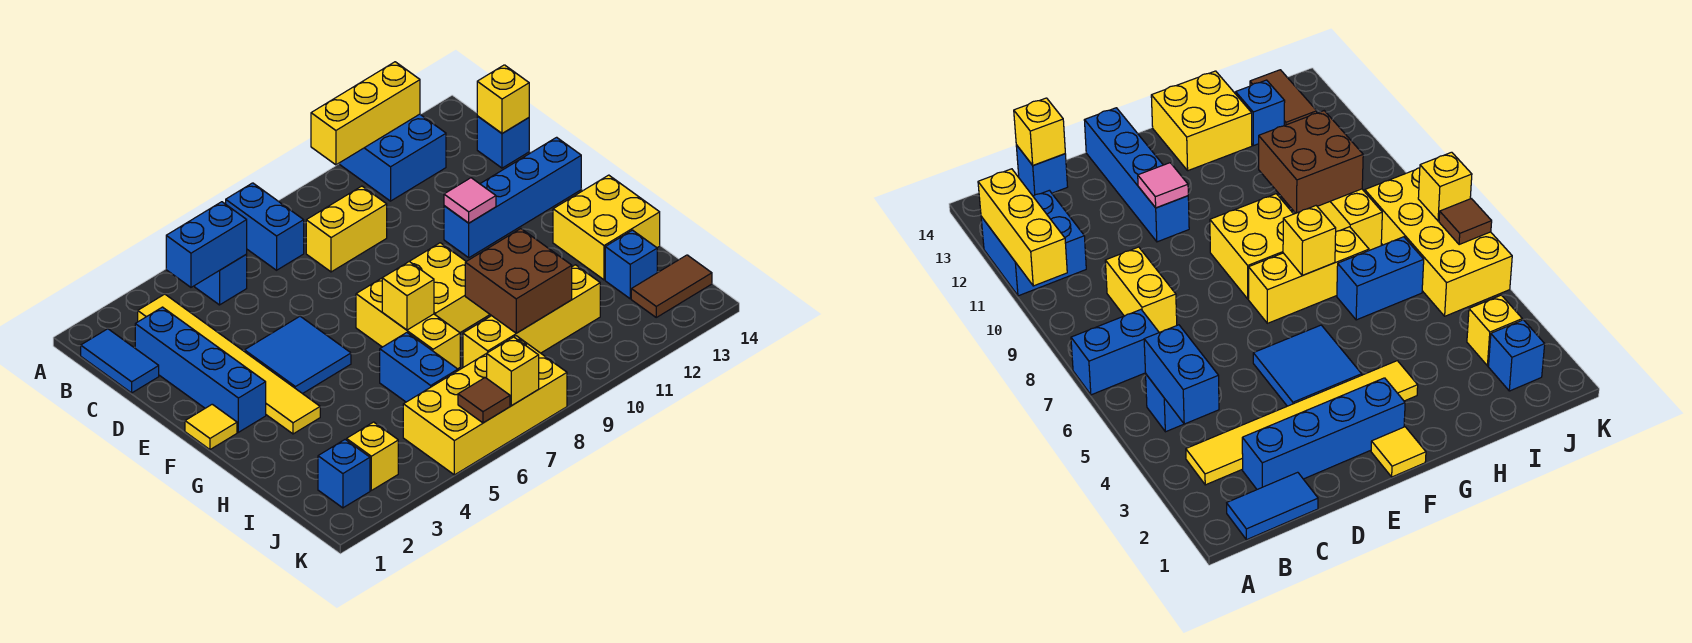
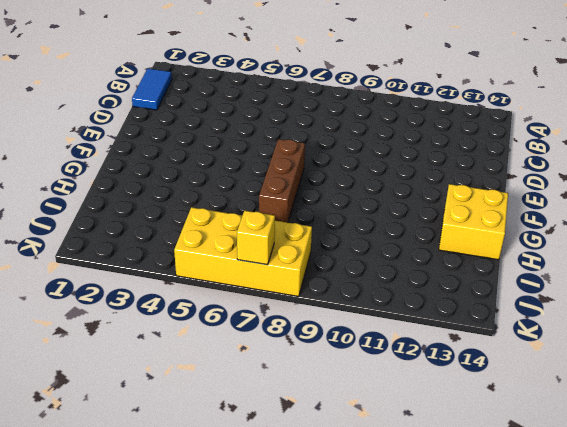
brown 1x3 brick [259,139,305,223] -> yellow 1x3 brick [356,278,460,369]
none -> blue 1x2 brick [226,183,304,270]
none -> blue 2x2 brick [340,114,446,201]
none -> yellow 1x6 tile [138,294,320,434]

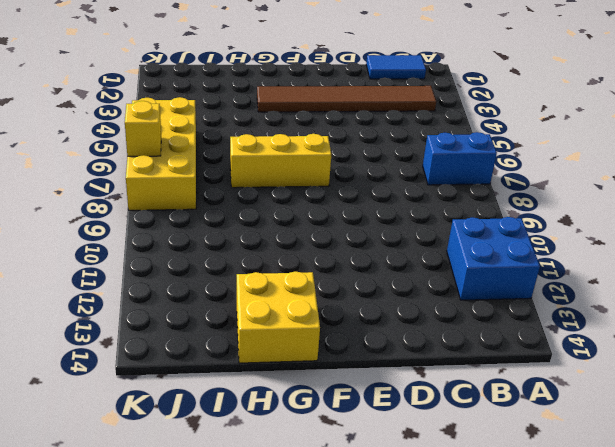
brown 1x6 tile [257,86,436,112] -> yellow 1x6 tile [138,294,320,434]
none -> blue 1x1 brick [195,254,247,305]
none -> blue 1x4 brick [135,307,266,432]
none -> yellow 1x2 brick [306,186,387,272]

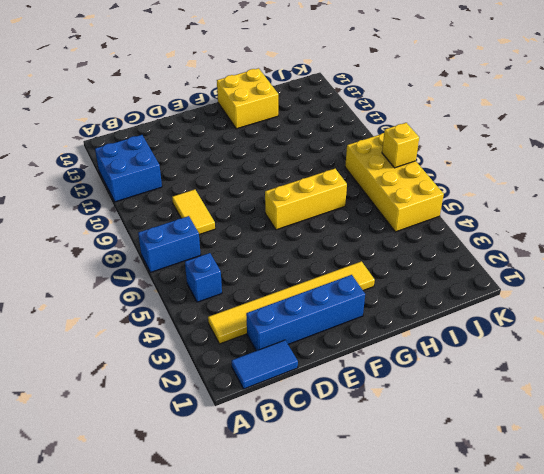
yellow 1x2 tile [172,190,215,235] -> yellow 1x2 brick [306,186,387,272]
none -> blue 1x1 brick [477,116,529,168]
none -> blue 2x2 tile [245,316,351,394]
none -> blue 1x4 brick [444,137,581,258]

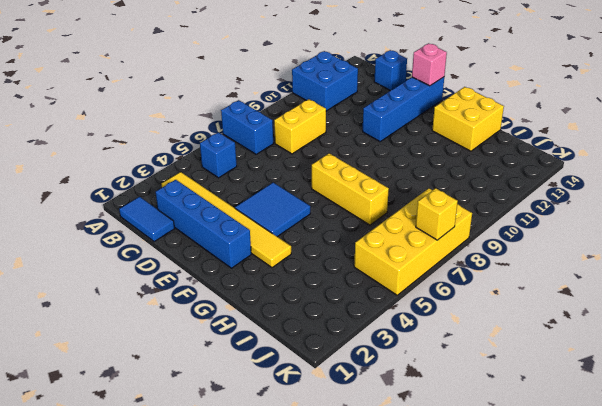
pink 1x1 brick [412,43,447,86] -> none
none -> yellow 1x1 tile [185,404,237,450]
none -> yellow 2x2 brick [410,243,490,332]
none -> blue 1x2 brick [380,333,458,402]

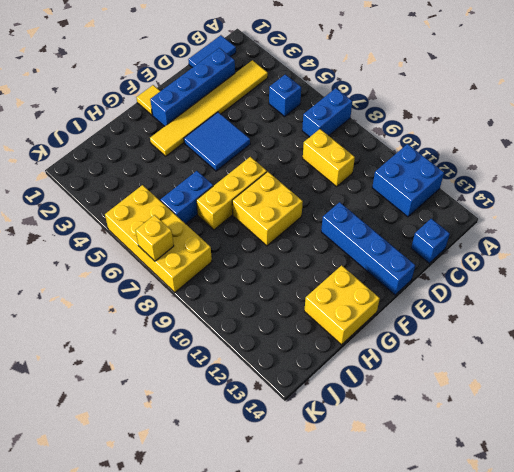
none -> yellow 1x4 brick [463,265,600,367]
none -> blue 1x1 brick [605,230,657,299]
none -> blue 1x1 brick [318,440,370,508]

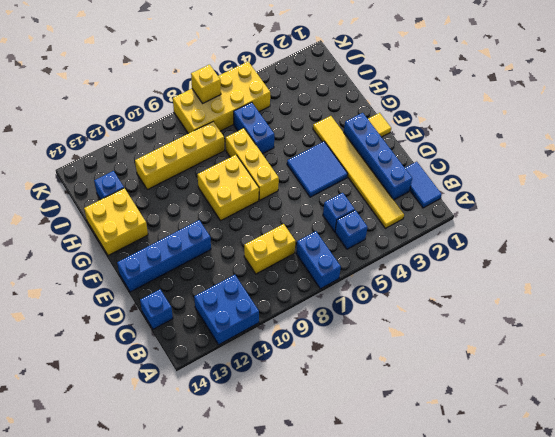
blue 1x1 brick [323,193,355,232] -> blue 1x1 brick moved to [318,440,370,508]
none -> yellow 1x1 brick [347,422,398,490]
none -> brown 1x2 tile [631,255,712,317]
none -> yellow 1x3 brick [311,62,420,165]

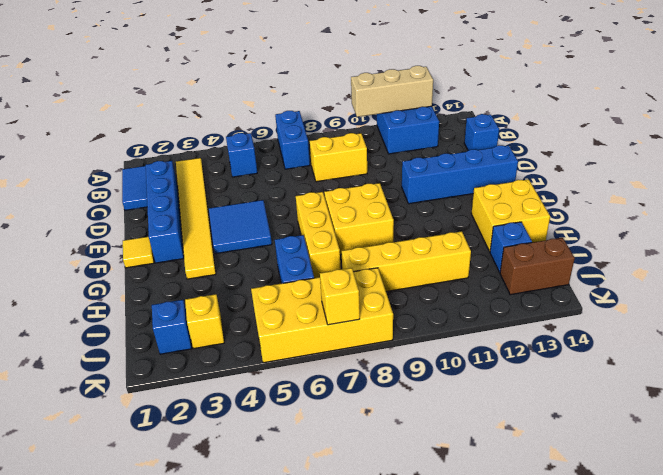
tan 1x3 brick [351,66,433,117] -> yellow 1x3 brick [311,62,420,165]
brown 1x2 brick [500,238,575,295] -> brown 1x2 tile [631,255,712,317]
none -> blue 1x2 brick [166,202,247,287]
none -> yellow 1x1 brick [477,65,529,133]
none -> pink 1x1 tile [444,178,496,223]

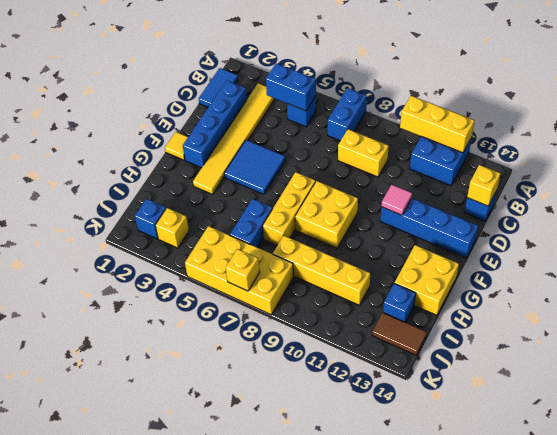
none -> yellow 1x1 brick [382,261,434,330]
none -> brown 2x2 brick [465,229,572,333]
none -> brown 1x1 tile [458,378,510,423]

